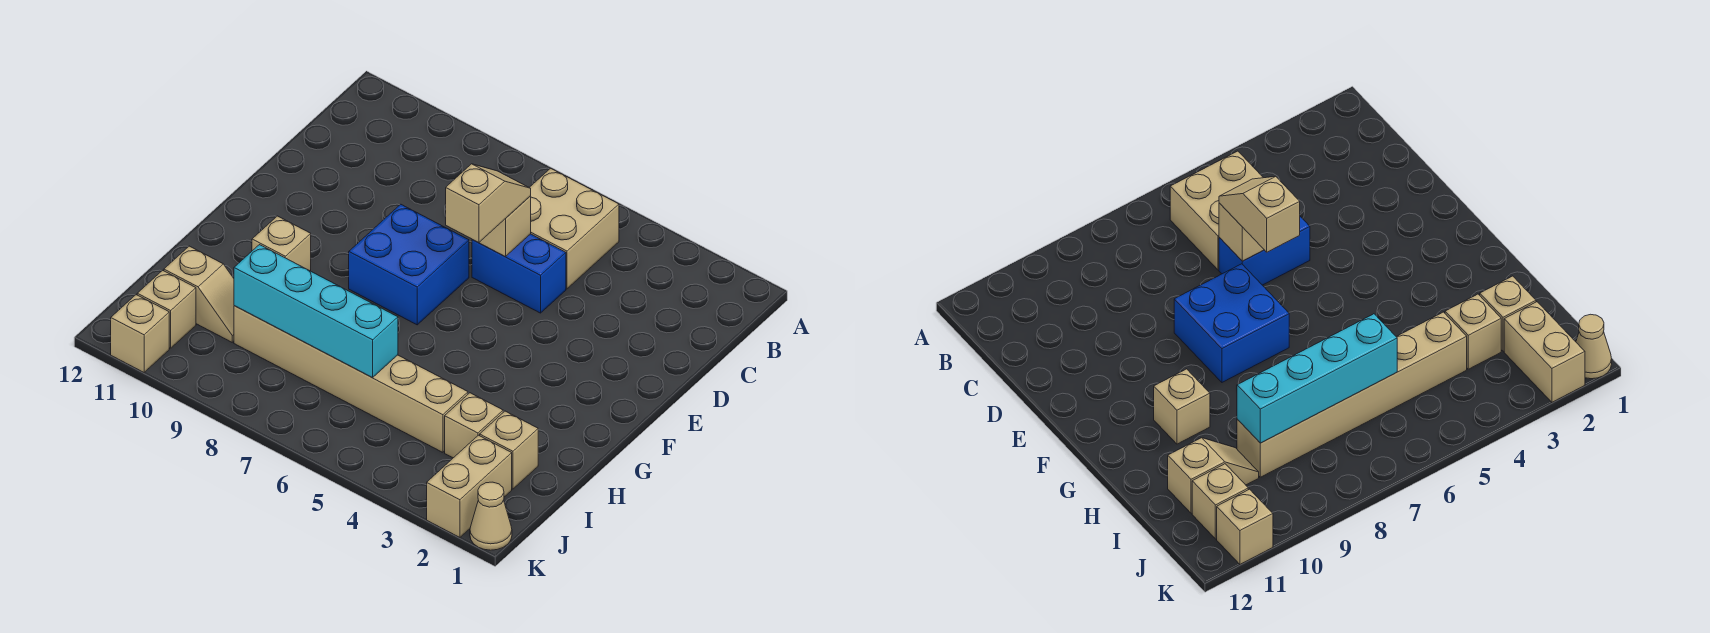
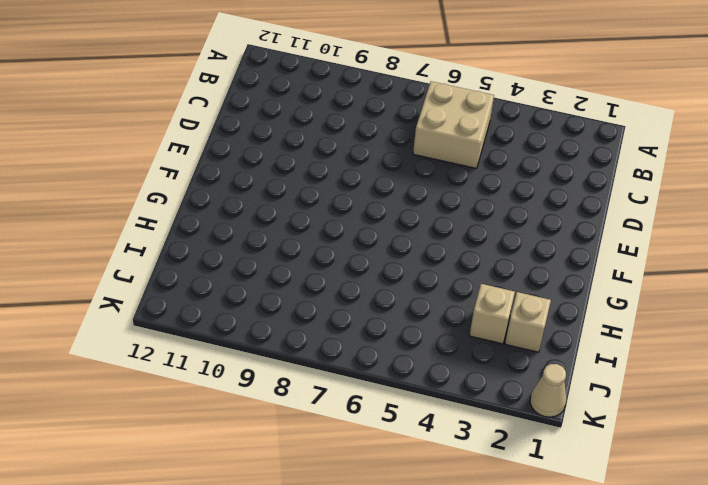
none -> blue 1x2 brick [472,234,566,313]
none -> blue 2x2 brick [349,204,469,325]
none -> tan 1x1 brick [252,216,311,271]

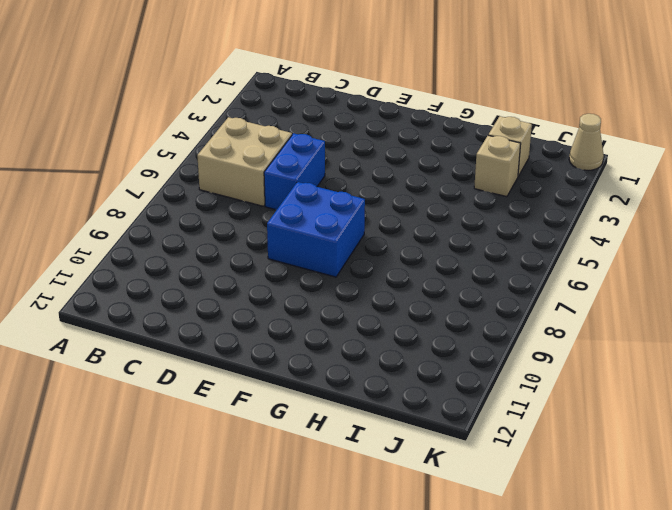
none -> tan 1x1 brick [252,216,311,271]
none -> tan 1x6 brick [234,306,468,452]
none -> tan 1x2 slope [164,246,234,342]

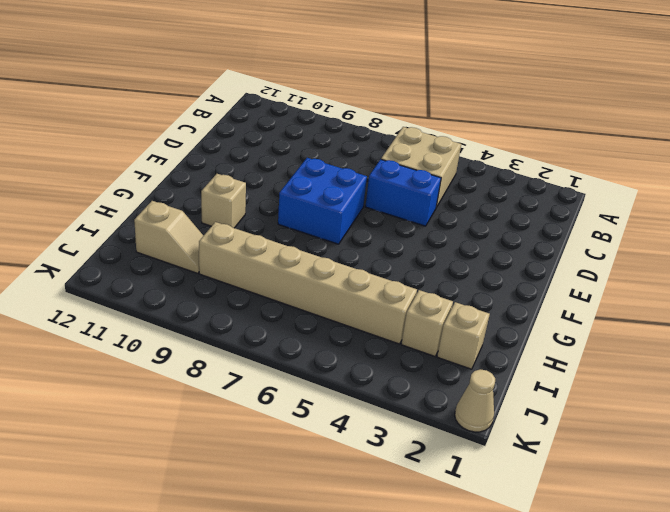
none -> tan 1x2 brick [427,435,512,537]
none -> tan 1x1 brick [137,270,196,348]
none -> tan 1x1 brick [111,295,169,372]

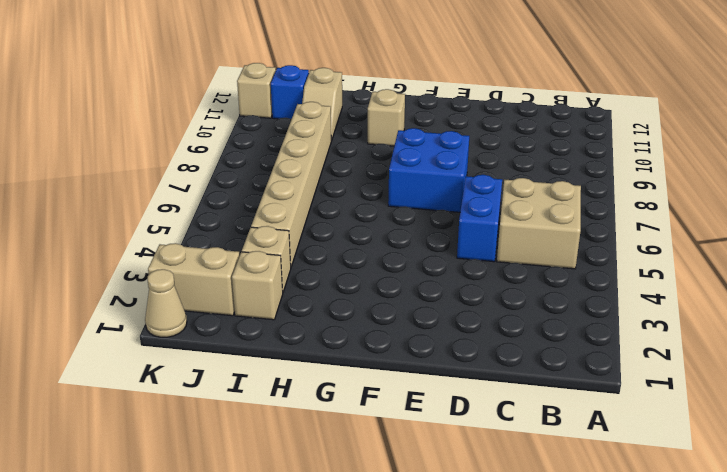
blue 1x1 brick [271,65,309,119] -> tan 1x1 brick [137,270,196,348]
none -> tan 1x1 brick [479,196,531,257]
none -> cyan 1x4 brick [234,245,398,377]
none -> tan 1x2 slope [446,164,531,243]

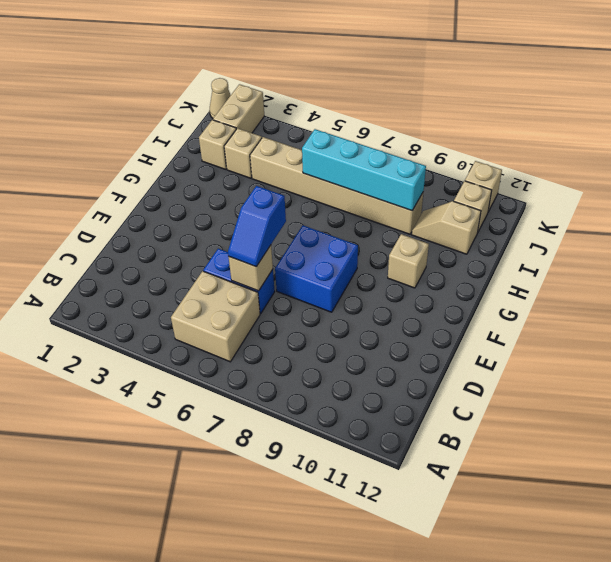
blue 1x2 slope [228,186,286,267] -> tan 1x2 slope [446,164,531,243]

